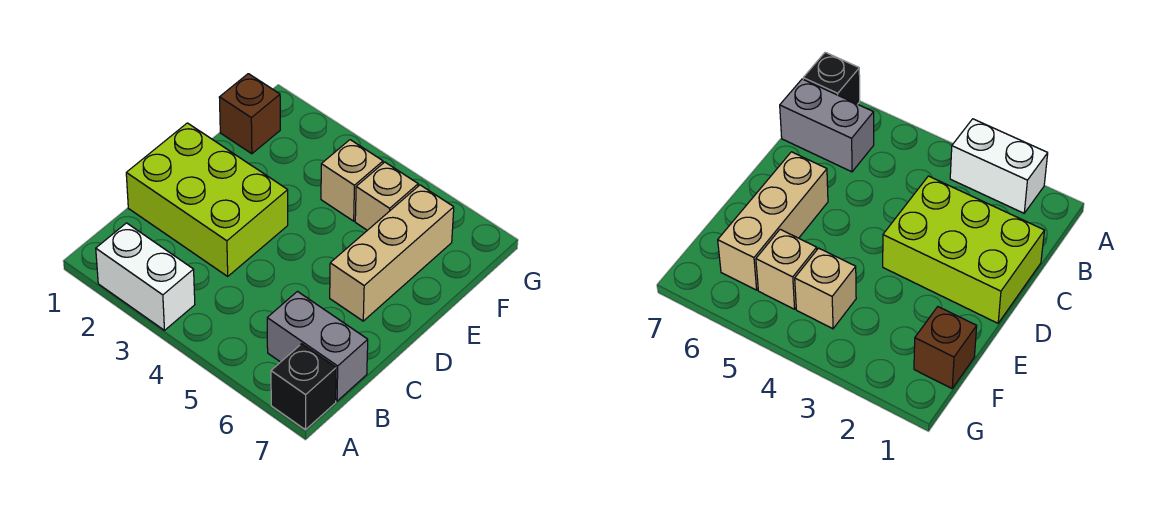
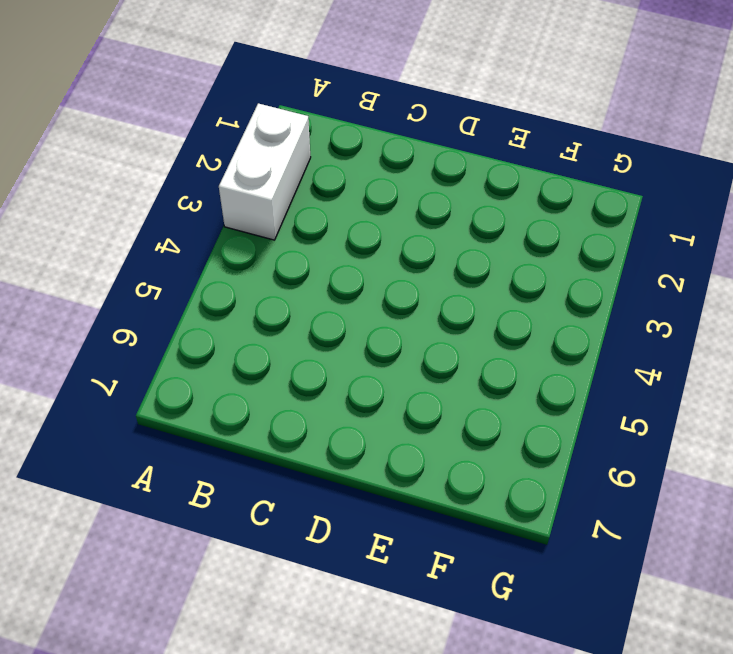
none -> black 1x1 brick [271,344,336,430]
none -> grey 1x2 brick [267,292,368,401]

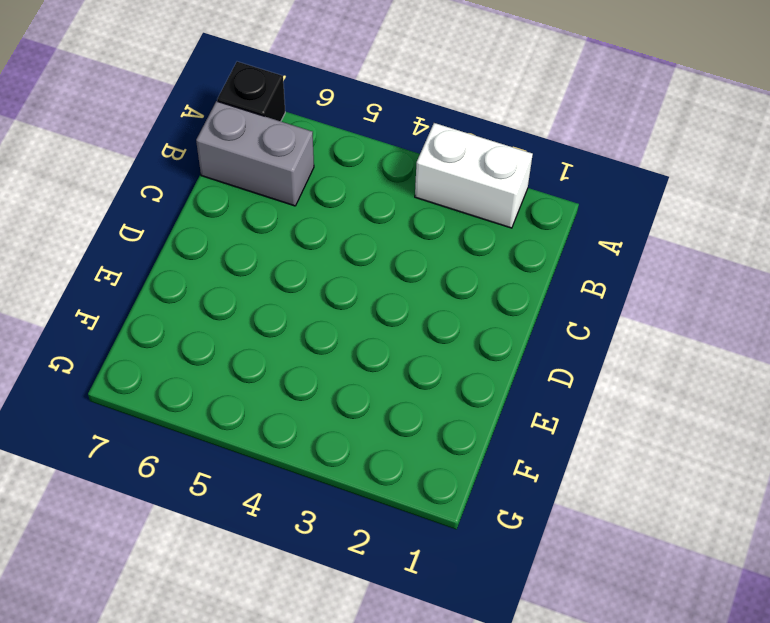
none -> lime 2x3 brick [126,123,288,276]
none -> tan 1x3 brick [330,185,454,321]

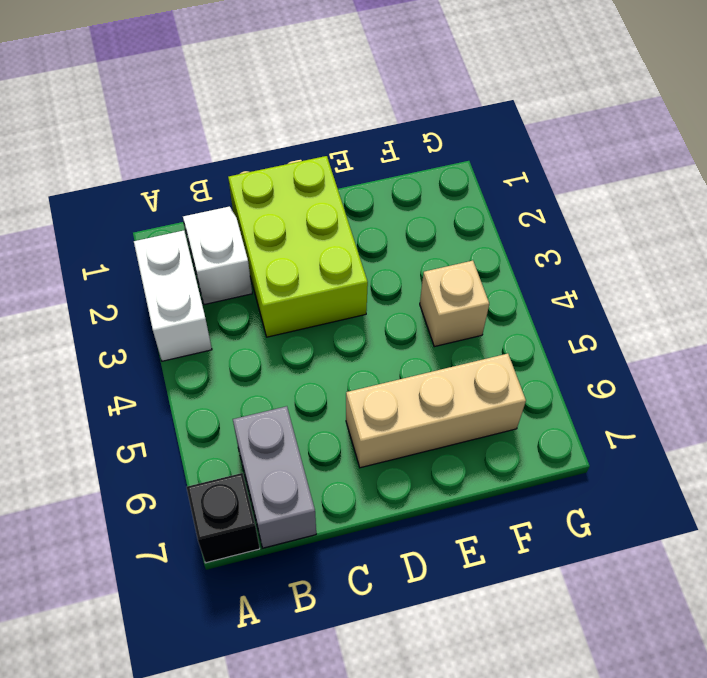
white 1x2 slope [183,206,252,305] -> none
none -> brown 1x1 brick [219,74,280,154]
none -> tan 1x1 brick [355,162,418,230]

